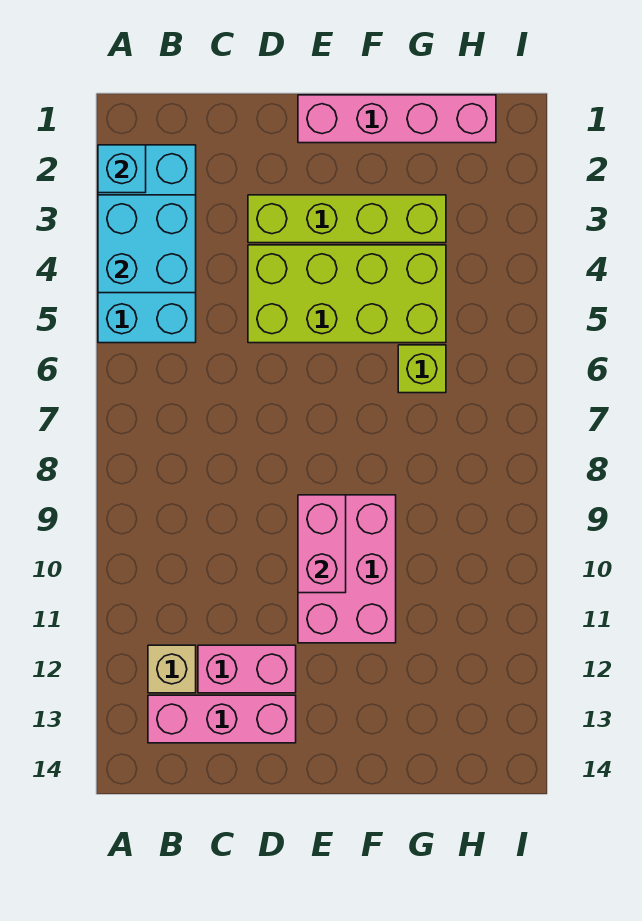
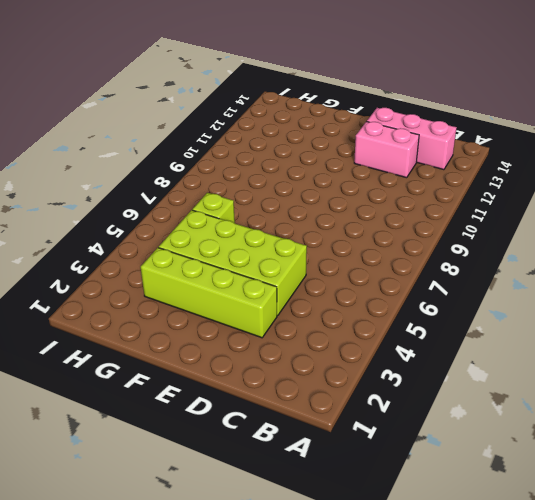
none -> cyan 2x4 brick [98,145,196,343]
none -> tan 1x1 brick [148,645,196,693]
none -> pink 1x4 brick [298,95,496,143]

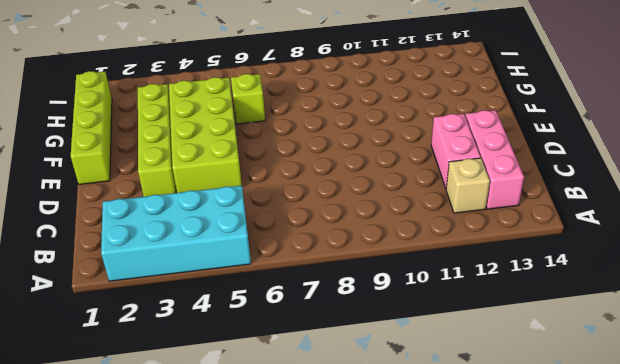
lime 1x4 brick [71,71,112,184] -> pink 1x4 brick [298,95,496,143]
none -> pink 2x3 brick [298,495,396,643]
none -> cyan 1x1 brick [98,145,146,193]
none -> cyan 2x2 brick [98,195,196,293]

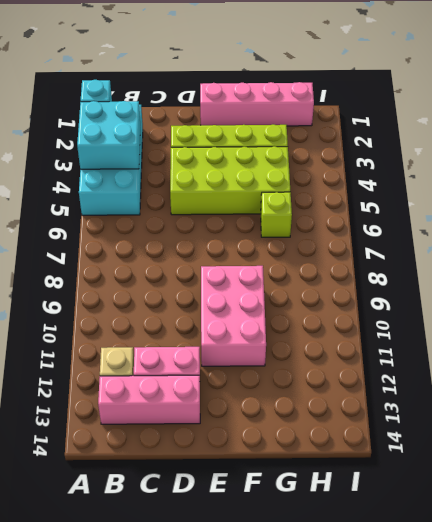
none -> pink 1x2 brick [298,495,346,593]

